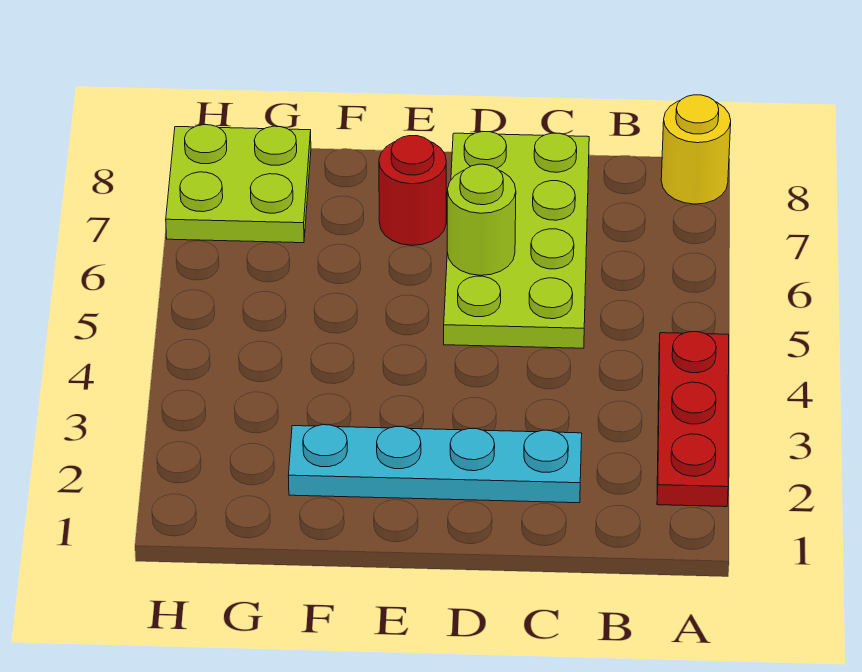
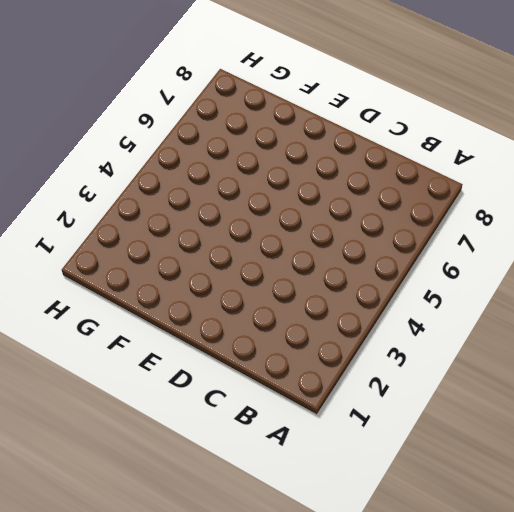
none -> red 1x3 plate [657,332,729,507]
none -> yellow 1x1 round brick [661,95,731,204]

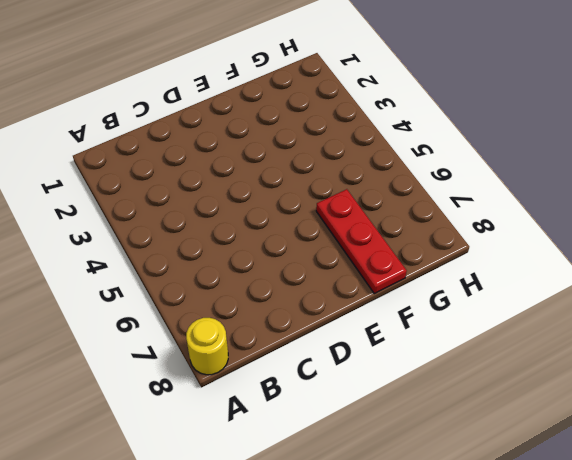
red 1x3 plate [316,189,407,294] -> red 1x3 plate moved to [657,332,729,507]
none -> cyan 1x4 plate [288,425,582,503]
none -> lime 2x4 plate [444,131,589,348]

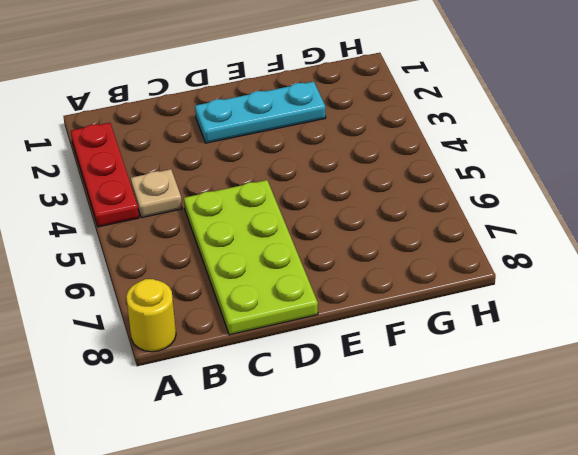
tan 1x1 plate [131,169,182,218] -> none
cyan 1x3 plate [195,82,326,143] -> cyan 1x4 plate [288,425,582,503]
none -> red 1x1 round brick [379,136,446,245]
none -> lime 2x2 plate [166,125,311,243]

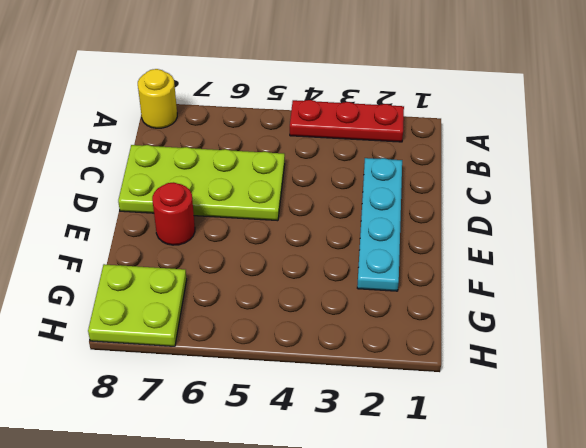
none -> lime 1x1 round brick [447,164,516,275]

